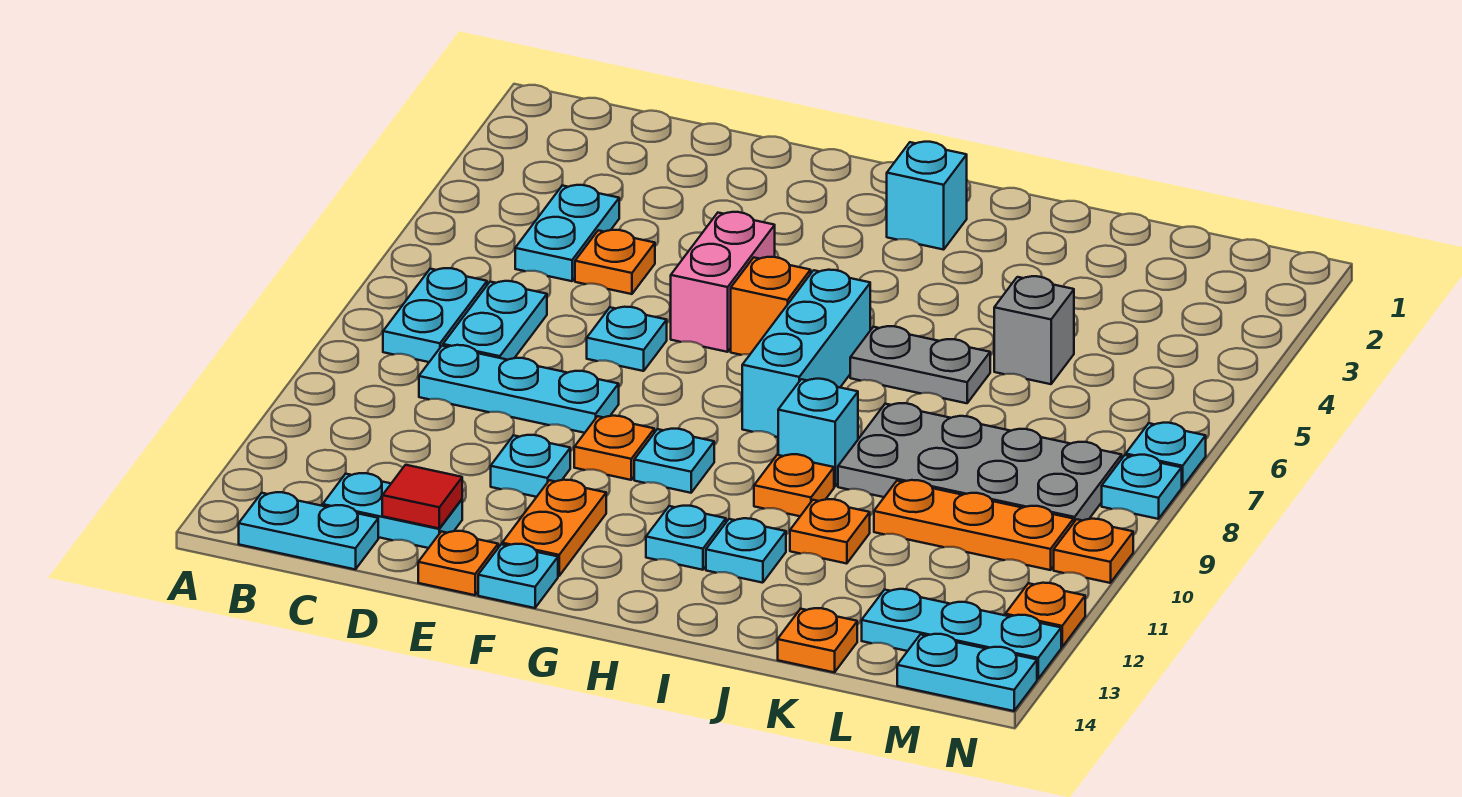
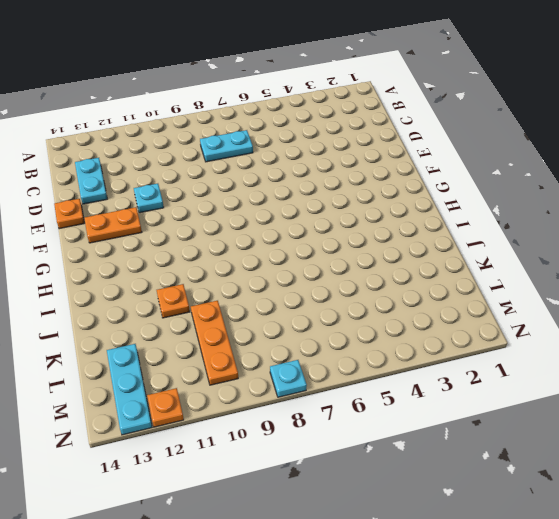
none -> cyan 1x2 plate [383,268,487,362]
none -> cyan 1x2 plate [239,492,378,569]
none -> cyan 1x2 plate [515,185,619,281]
none -> cyan 1x3 plate [419,345,619,433]

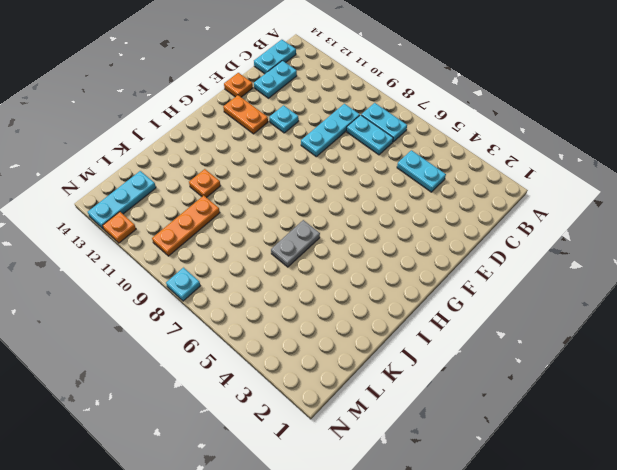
none -> orange 1x1 plate [575,230,655,294]
none -> cyan 1x1 plate [587,307,667,371]
none -> pink 1x2 brick [671,212,775,352]
none -> orange 1x1 plate [574,416,654,480]

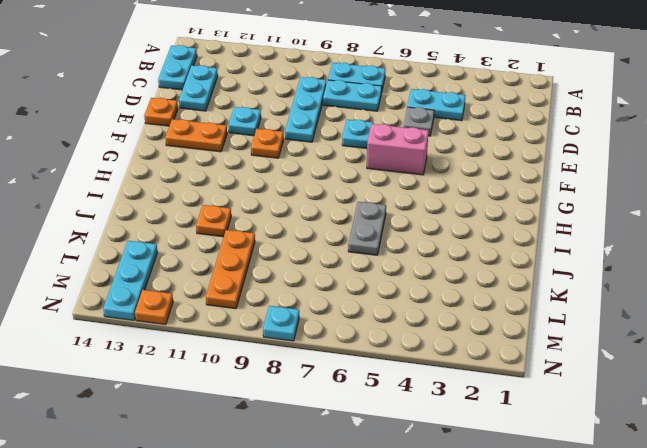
grey 1x1 plate [404,107,434,136] -> orange 1x1 plate [575,230,655,294]
none -> cyan 1x1 plate [478,544,558,608]
none -> orange 1x1 brick [731,257,811,355]
none -> cyan 1x1 plate [634,429,714,493]
none -> cyan 1x1 brick [887,142,967,250]

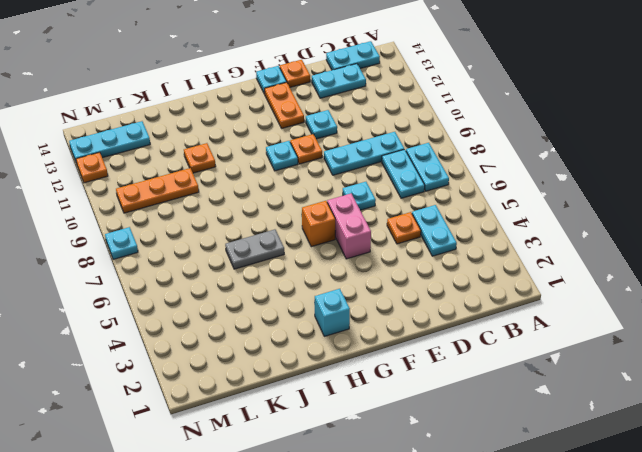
none -> cyan 1x3 brick [742,270,870,437]
none -> cyan 1x1 plate [646,506,726,570]
none -> cyan 1x1 brick [778,379,858,487]
none -> orange 1x1 plate [754,454,834,516]

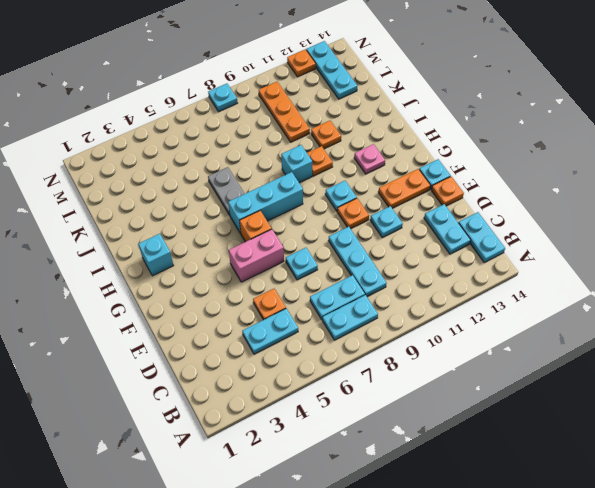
pink 1x1 plate [354,144,385,174] -> cyan 1x1 plate [646,506,726,570]
none -> cyan 1x1 plate [706,518,786,583]
none -> grey 2x4 plate [838,403,1122,522]
none -> grey 1x1 brick [994,276,1074,384]
none -> orange 1x1 plate [778,608,857,672]

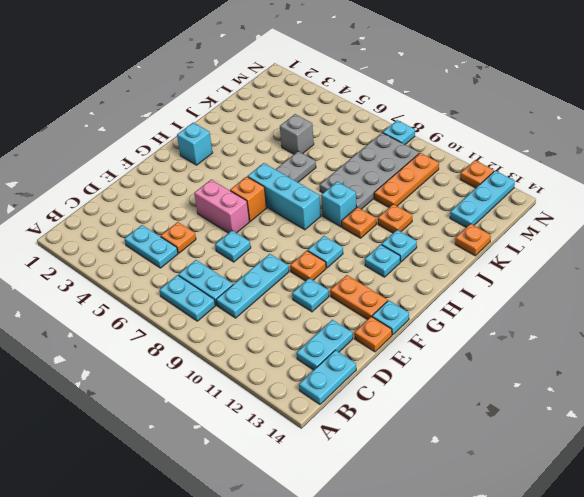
none -> cyan 1x2 plate [897,634,1037,711]
none -> cyan 1x1 plate [1126,423,1206,487]
none -> orange 1x1 plate [1054,519,1133,583]
none -> red 1x1 tile [382,465,462,528]

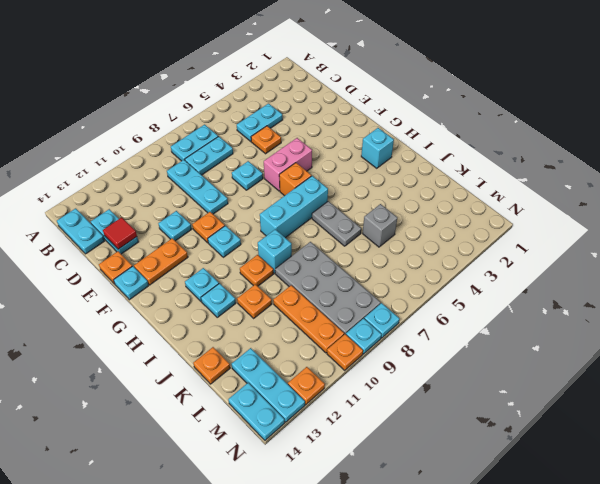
cyan 1x1 plate [346,318,382,354] -> cyan 1x1 plate moved to [1126,423,1206,487]

